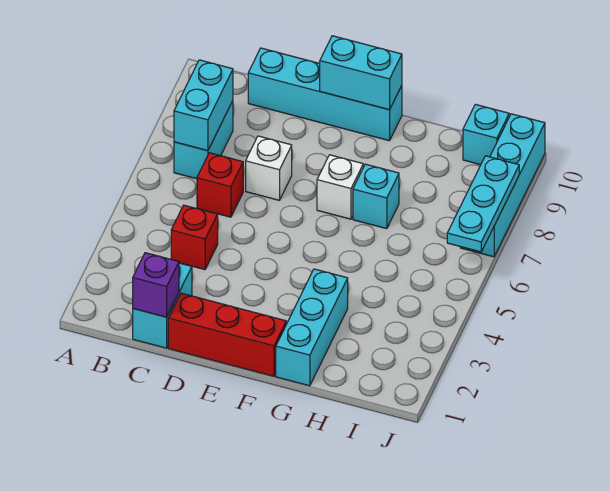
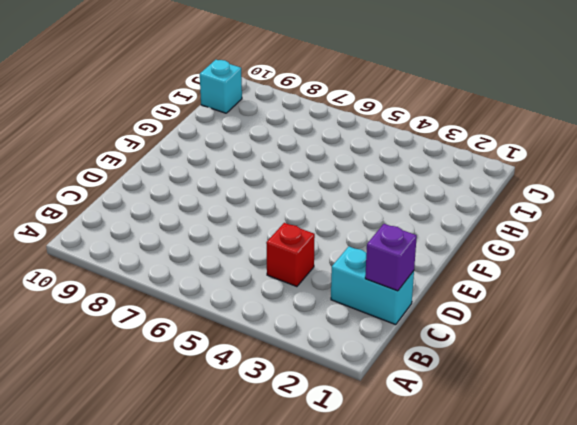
none -> cyan 1x2 brick [174,101,233,179]
none -> red 1x1 brick [197,153,243,217]
none -> cyan 1x4 brick [248,48,402,141]

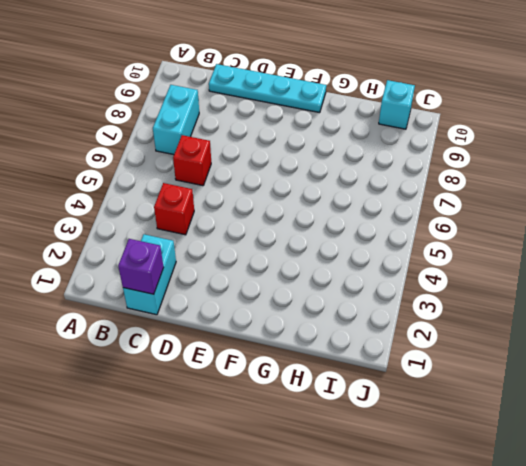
cyan 1x4 plate [209,64,326,113] -> cyan 1x4 brick [248,48,402,141]
none -> red 1x3 brick [168,293,286,376]
none -> white 1x1 brick [246,136,292,200]
none -> white 1x1 brick [317,155,363,219]

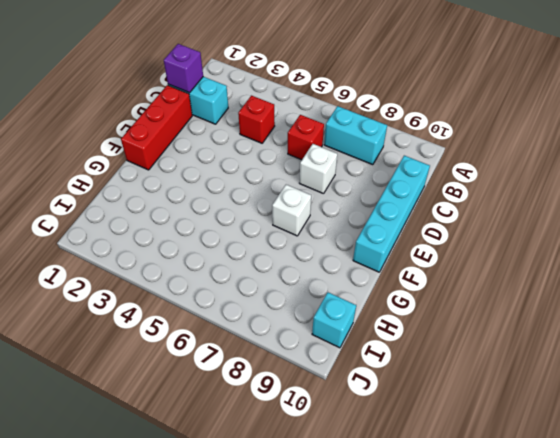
none -> cyan 1x3 brick [276,269,348,386]
none -> cyan 1x1 brick [353,164,399,229]
none -> cyan 1x4 brick [460,114,545,257]

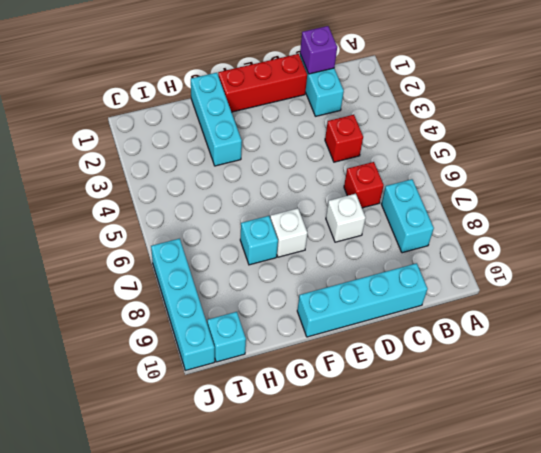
none -> cyan 1x2 brick [174,60,233,151]
none -> cyan 1x2 brick [320,36,402,110]
none -> cyan 1x3 plate [447,156,519,252]

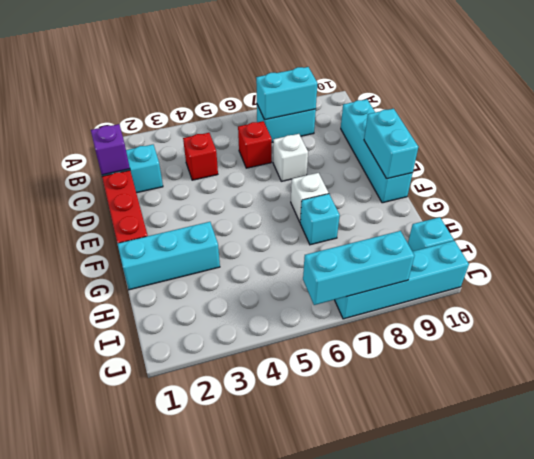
cyan 1x3 brick [303,231,414,305] -> cyan 1x3 plate [447,156,519,252]

